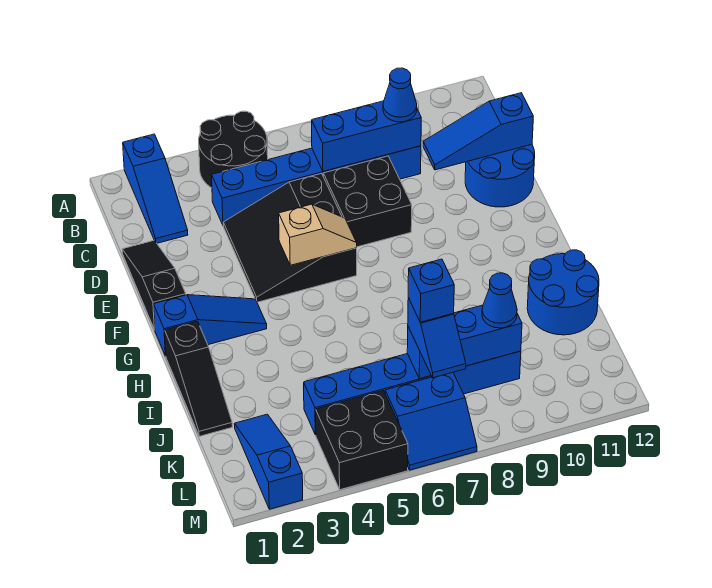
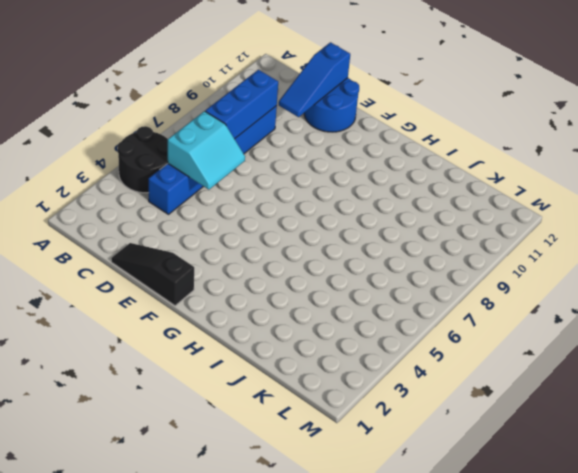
cyan 2x2 slope [168,111,245,190] -> none
none -> blue 1x3 slope [123,134,188,243]
none -> black 3x3 slope [223,173,357,302]
none -> black 2x2 brick [323,156,412,247]

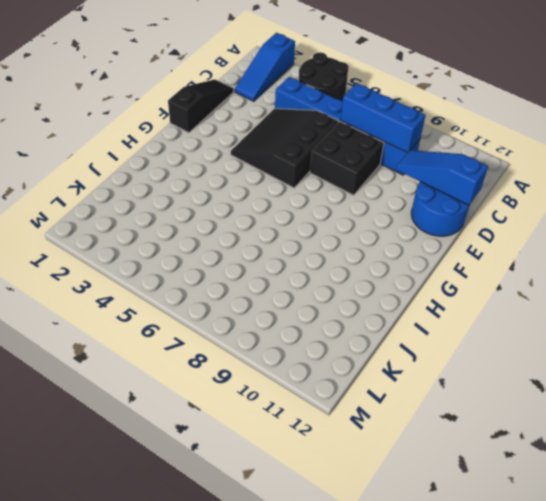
none -> blue 1x3 slope [154,295,267,356]
none -> black 1x3 slope [165,321,232,436]
none -> blue 2x2 round brick [527,250,599,335]

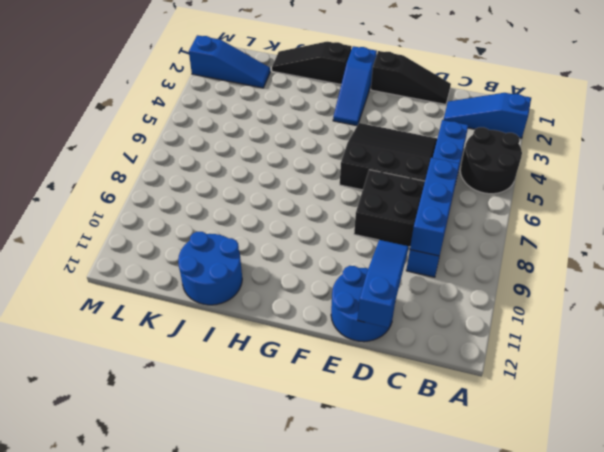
none -> blue 1x6 brick [303,351,521,435]
none -> black 2x2 brick [316,391,408,490]
none -> blue 2x2 slope [385,372,477,470]

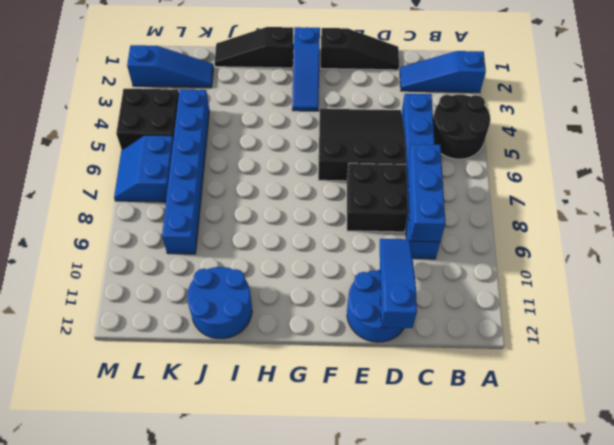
none -> tan 1x2 slope [279,204,357,265]
none -> blue 1x3 brick [407,305,522,379]
none -> blue 1x1 cone [383,68,417,122]

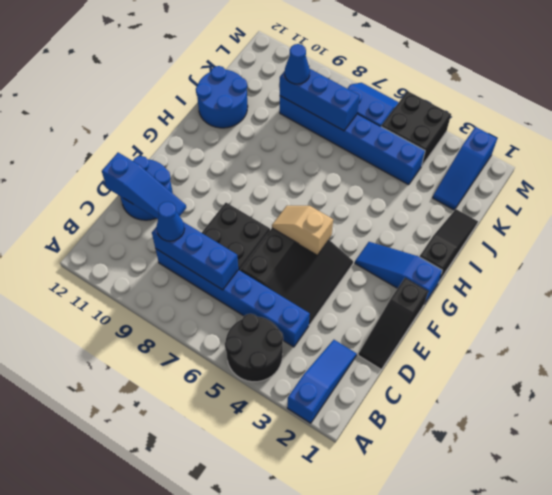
none -> blue 1x2 slope [408,298,466,378]
none -> blue 1x1 brick [408,259,454,322]

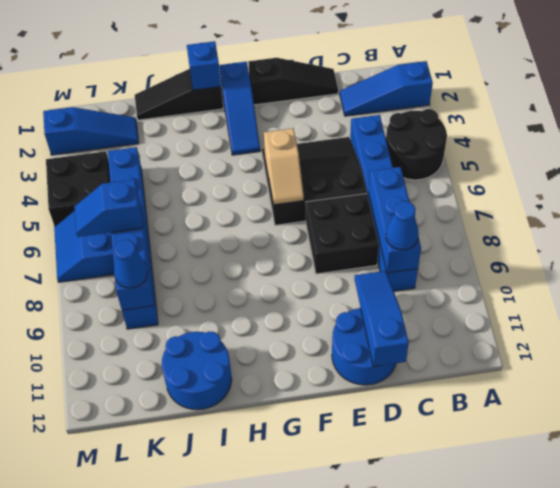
blue 1x1 brick [187,41,221,90] -> blue 1x1 brick moved to [408,259,454,322]

